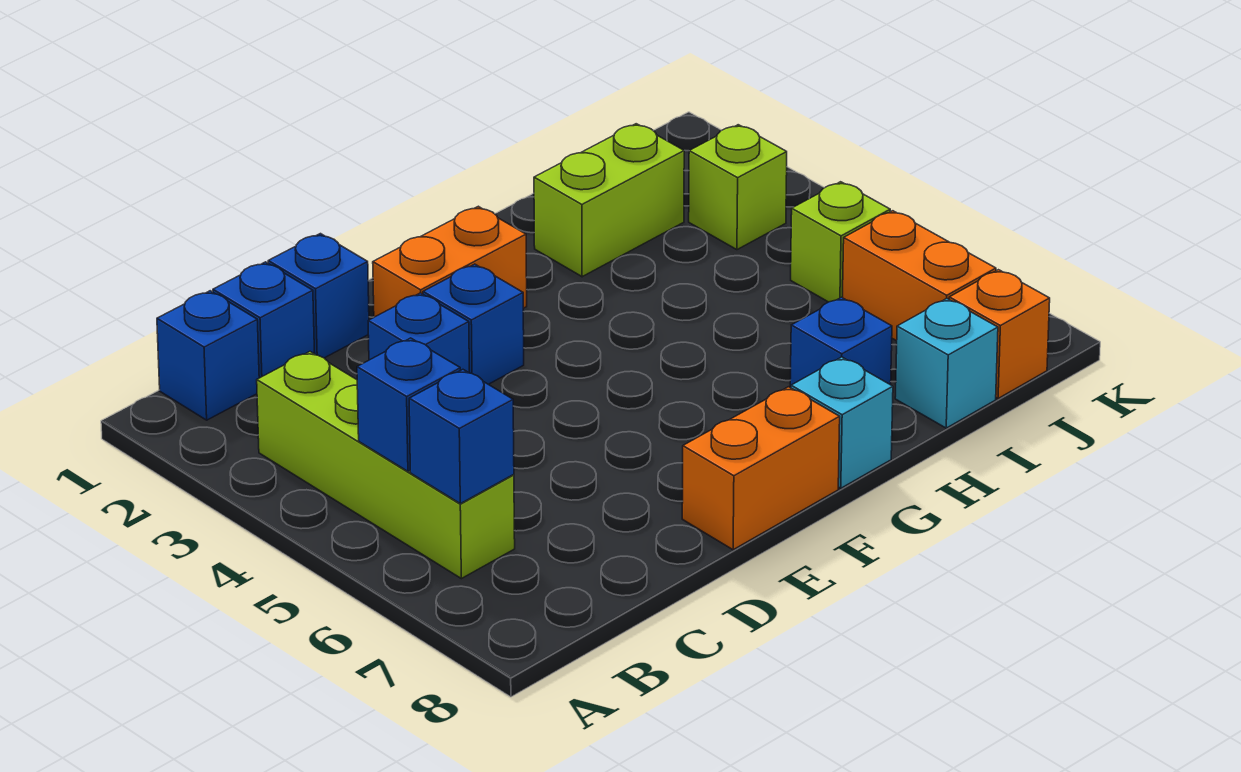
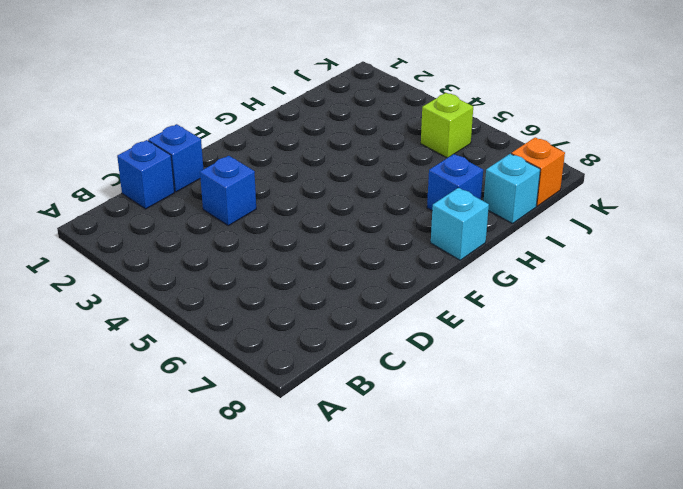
none -> blue 1x1 brick [157,291,259,420]
none -> lime 1x4 brick [257,352,515,579]
none -> orange 1x2 brick [373,206,527,317]

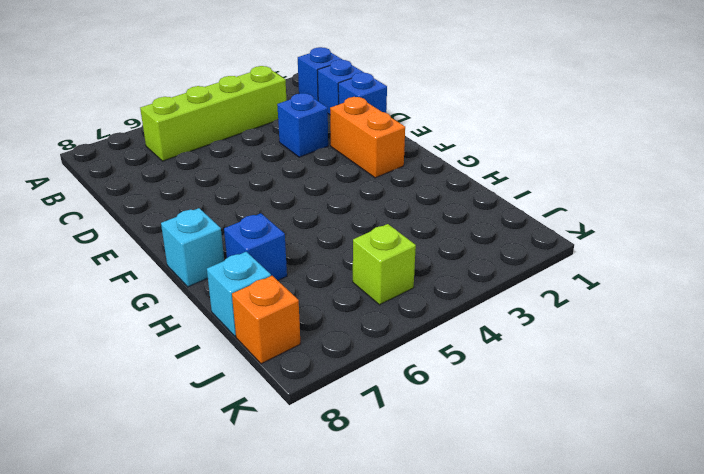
none -> blue 1x1 brick [423,264,524,384]
none -> orange 1x2 brick [682,387,840,550]
none -> lime 1x2 brick [534,124,684,277]

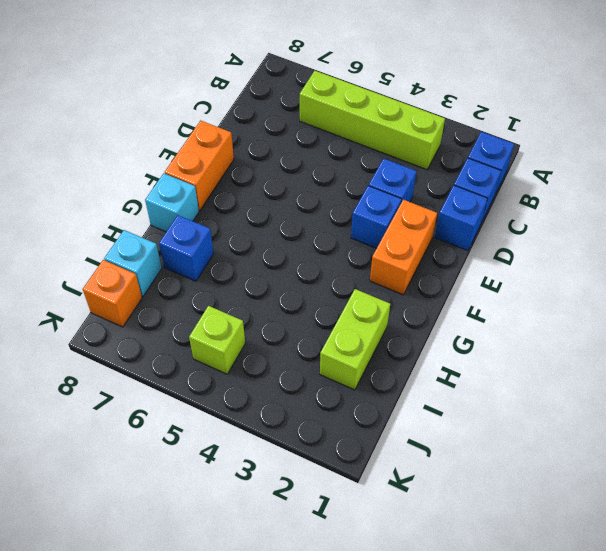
none -> lime 1x1 brick [689,125,787,250]
none -> orange 1x2 brick [842,211,996,341]
none -> blue 1x1 brick [357,338,461,471]

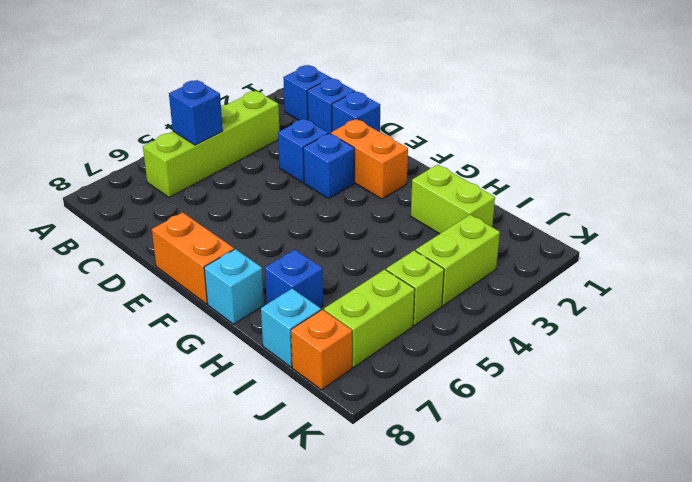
lime 1x2 brick [416,215,500,306] -> lime 1x1 brick [689,125,787,250]
lime 1x2 brick [324,269,415,368] -> orange 1x2 brick [842,211,996,341]
none -> blue 1x1 brick [409,370,514,504]

